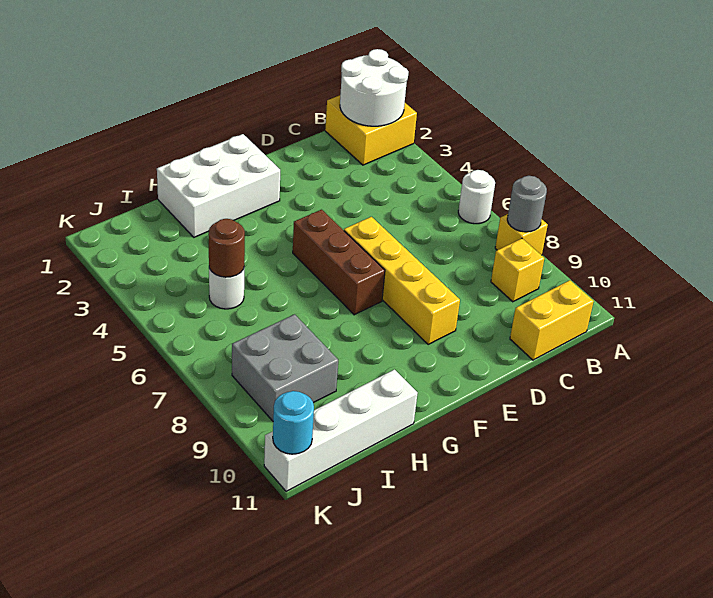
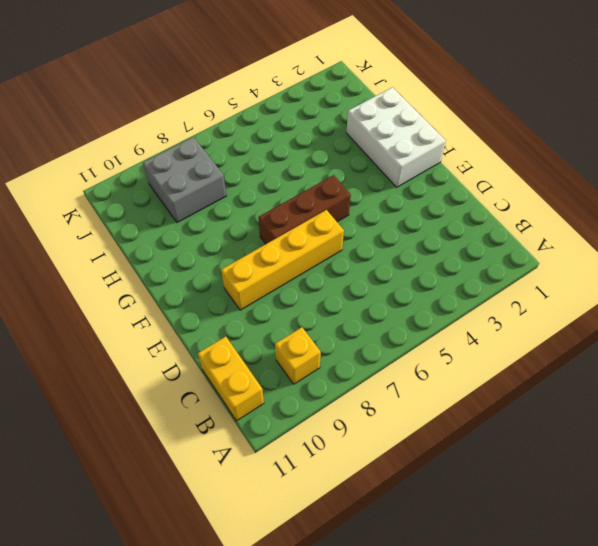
none -> yellow 2x2 brick [325,95,417,165]
none -> white 1x1 round brick [458,170,495,224]
none -> yellow 1x1 brick [495,214,548,255]

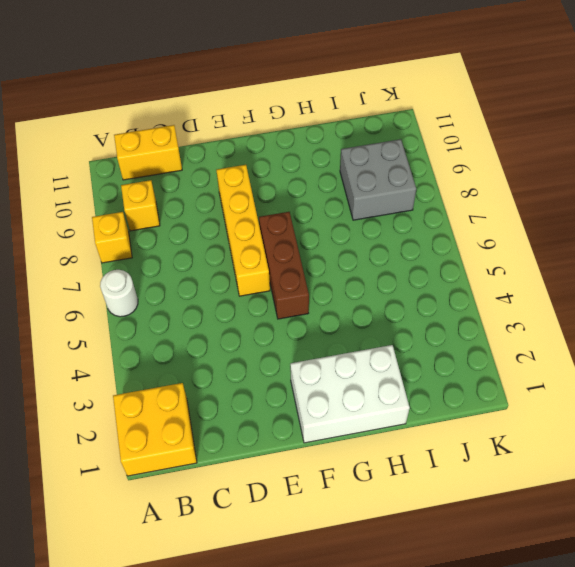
none -> white 1x4 brick [264,370,418,491]
none -> white 1x1 round brick [209,268,244,309]
none -> white 2x2 round brick [340,49,408,126]

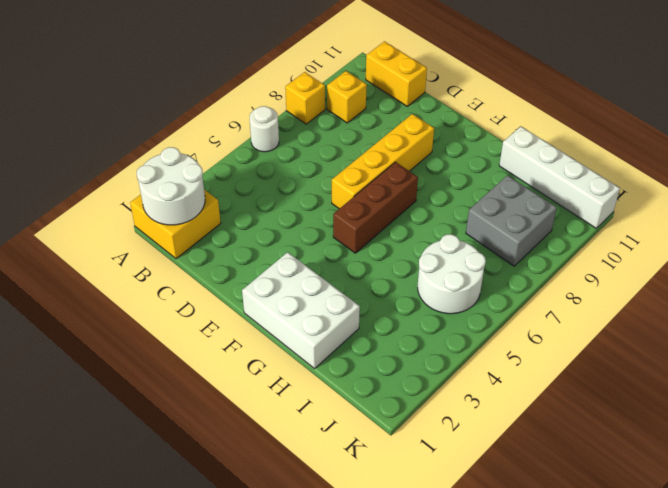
white 2x2 round brick [418,234,486,314] -> white 1x1 round brick [209,268,244,309]
none -> grey 1x1 round brick [507,176,547,232]
none -> brown 1x1 round brick [209,219,245,277]
none -> cyan 1x1 round brick [273,391,314,454]

